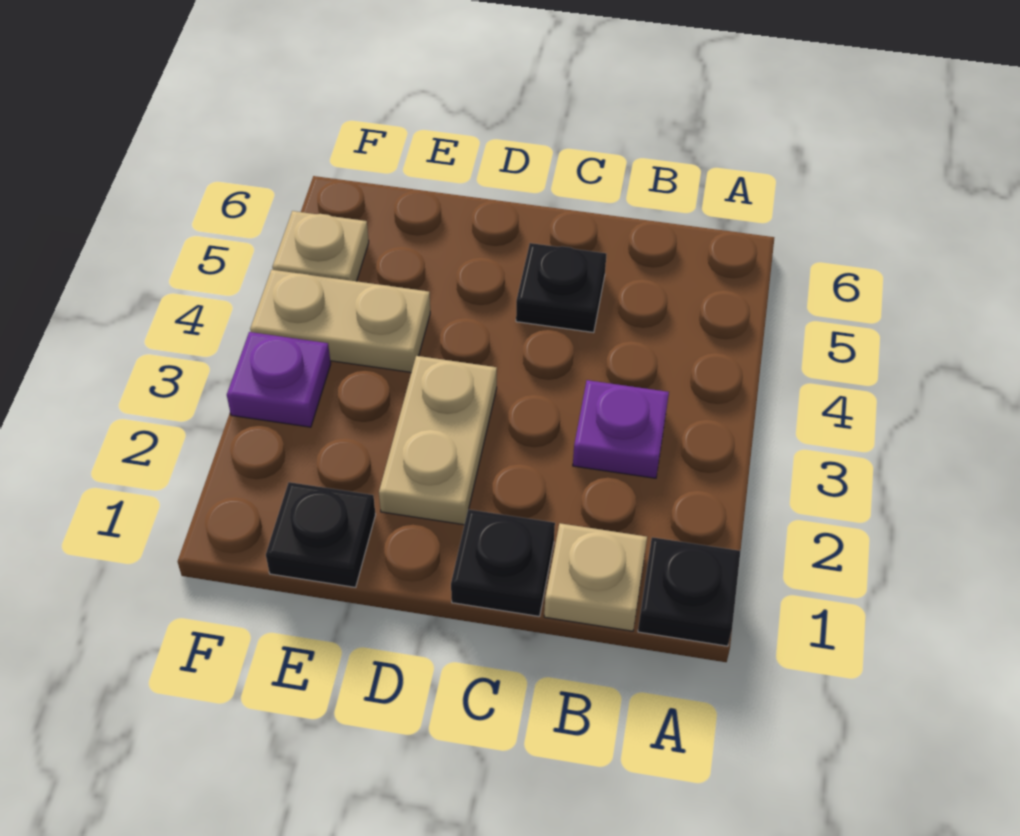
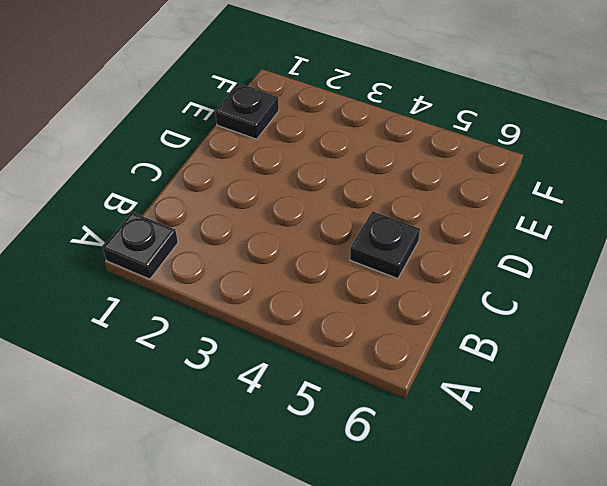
none -> tan 1x1 plate [544,523,647,631]
none -> purple 1x1 plate [573,380,669,478]

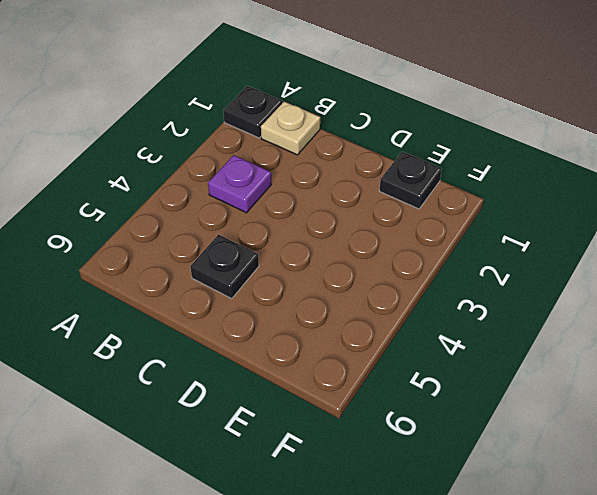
none -> black 1x1 plate [451,509,555,616]
none -> tan 1x2 plate [379,356,497,525]

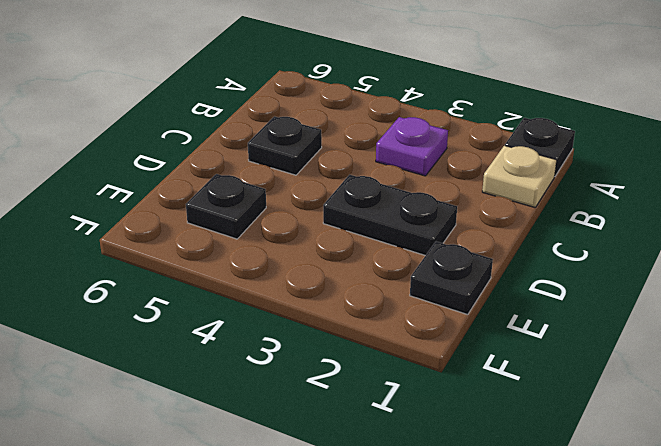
black 1x2 plate [323,175,457,256] -> tan 1x2 plate [379,356,497,525]
black 1x1 plate [186,174,266,239] -> black 1x1 plate moved to [451,509,555,616]
none -> tan 1x2 plate [250,270,430,372]
none -> purple 1x1 plate [227,332,331,427]

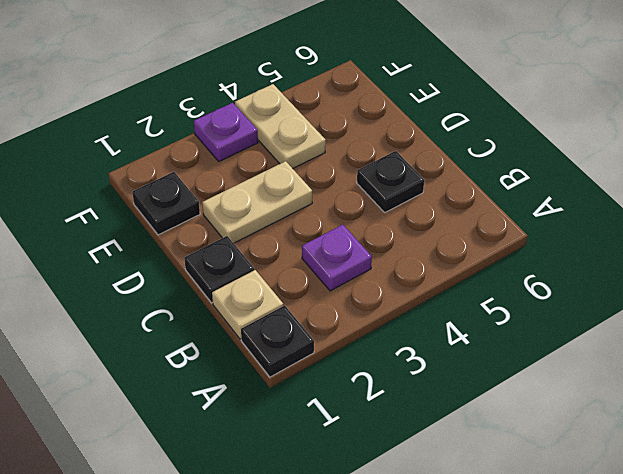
none -> tan 1x1 plate [272,211,369,281]

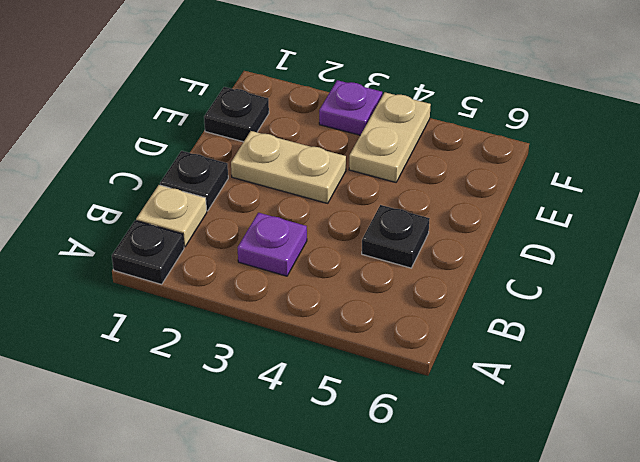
none -> tan 1x1 plate [272,211,369,281]

